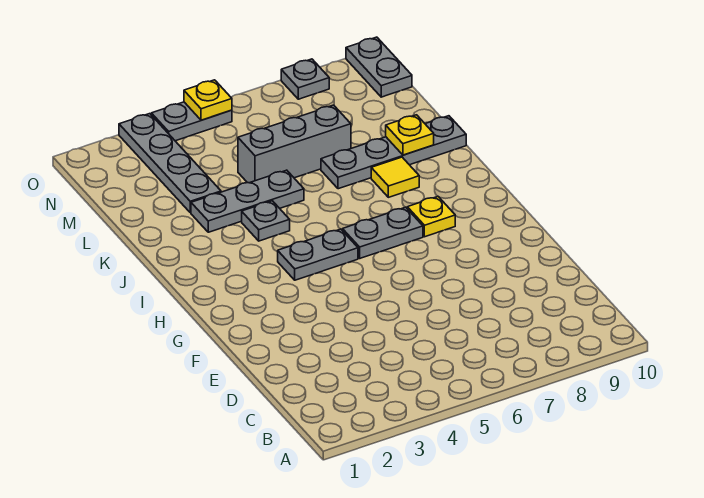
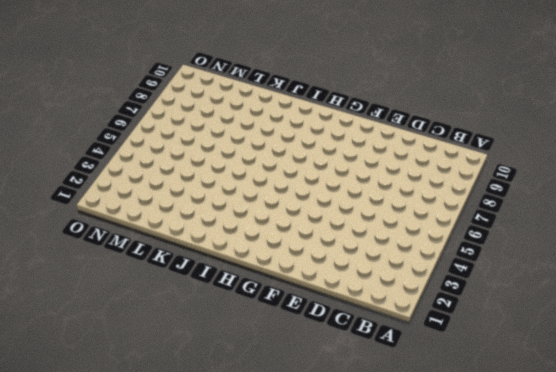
none -> grey 1x2 plate [278,229,358,280]
none -> grey 1x2 plate [342,207,423,258]
none -> yellow 1x1 plate [407,197,455,237]

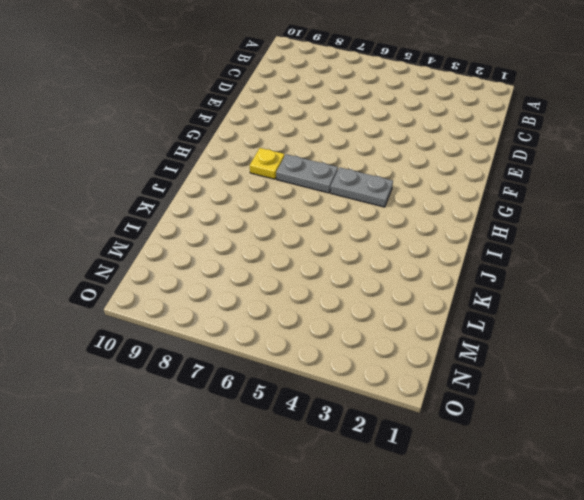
none -> grey 1x1 plate [242,201,290,241]
none -> yellow 1x1 tile [371,157,419,197]
none -> grey 1x3 plate [191,170,304,232]

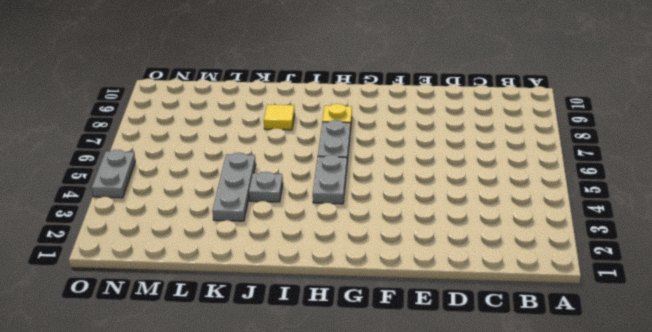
none -> grey 1x4 plate [321,116,466,189]
none -> grey 1x4 plate [119,114,221,213]
none -> grey 1x3 brick [238,105,351,183]

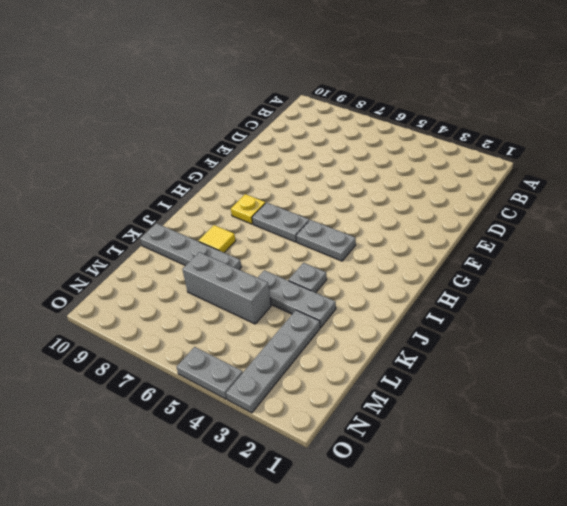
none -> grey 1x2 plate [346,37,412,97]
none -> grey 1x1 plate [281,59,329,99]
none -> yellow 1x1 plate [386,115,434,155]

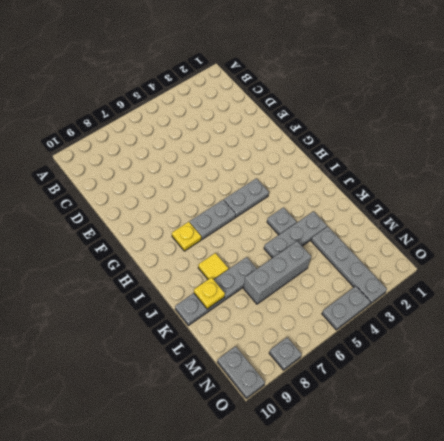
none -> yellow 1x1 plate [184,80,232,120]

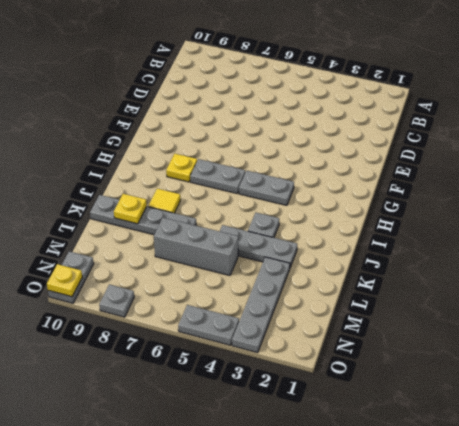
yellow 1x1 plate [47,264,82,297] -> yellow 1x1 plate moved to [184,80,232,120]

